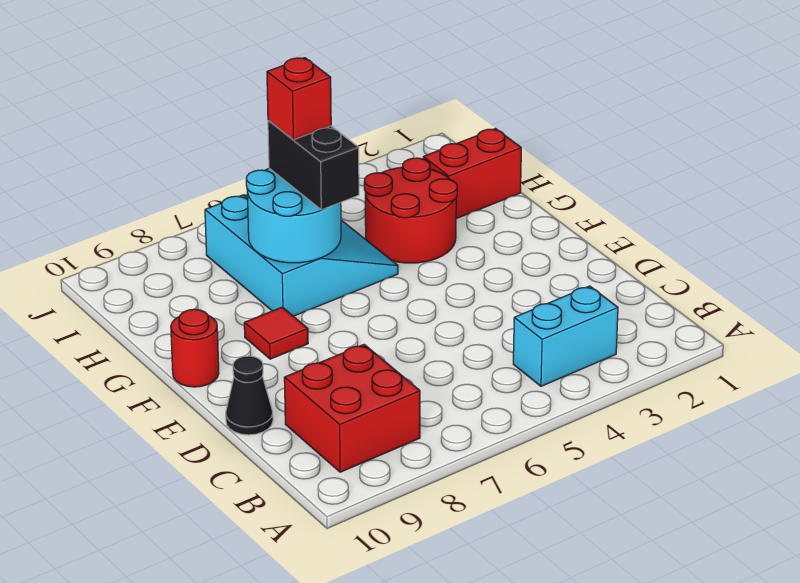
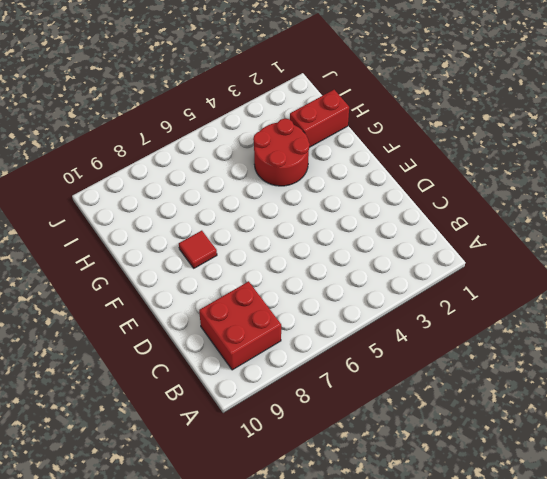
none -> cyan 1x2 brick [513,286,618,386]
none -> black 1x1 cone [226,356,273,435]

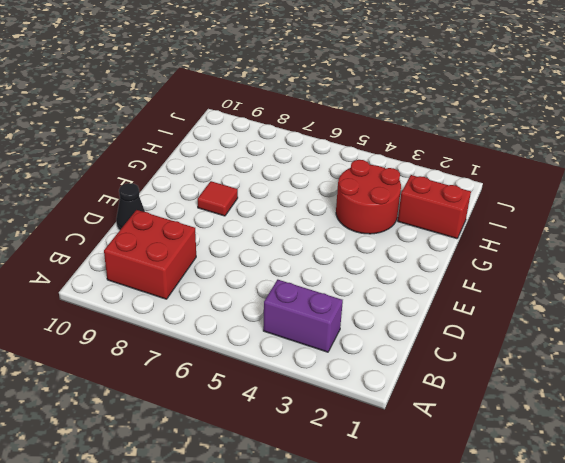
purple 1x2 brick [263,280,343,352] -> cyan 1x2 brick [513,286,618,386]
none -> red 1x1 round brick [171,309,219,387]
none -> cyan 3x3 slope [205,195,398,316]

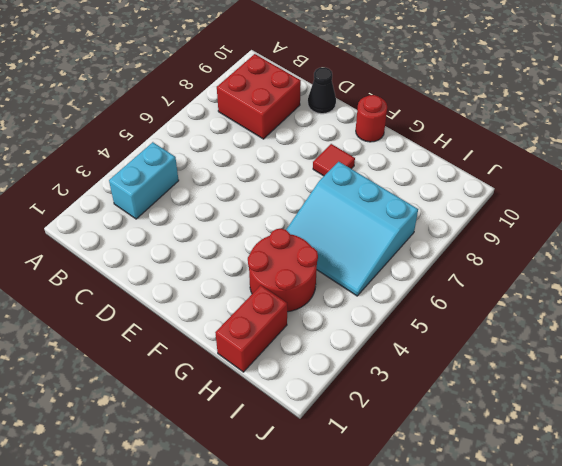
none -> cyan 2x2 round brick [246,168,341,263]
none -> black 1x2 brick [268,121,359,210]

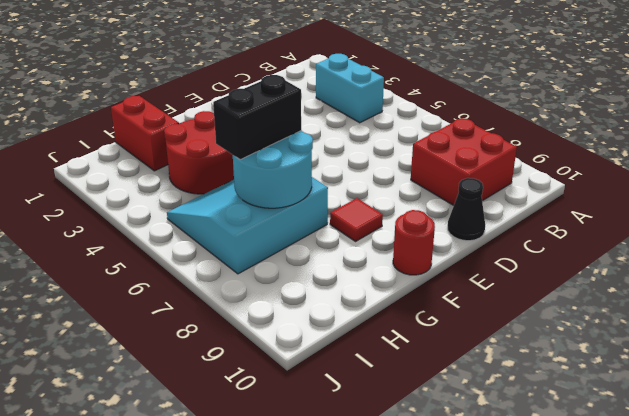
none -> red 1x1 brick [267,58,331,140]

